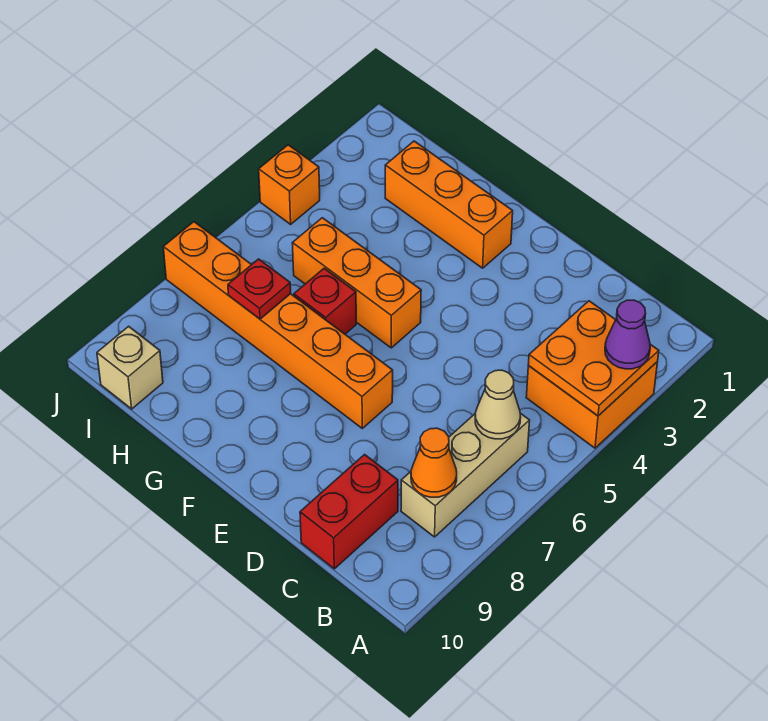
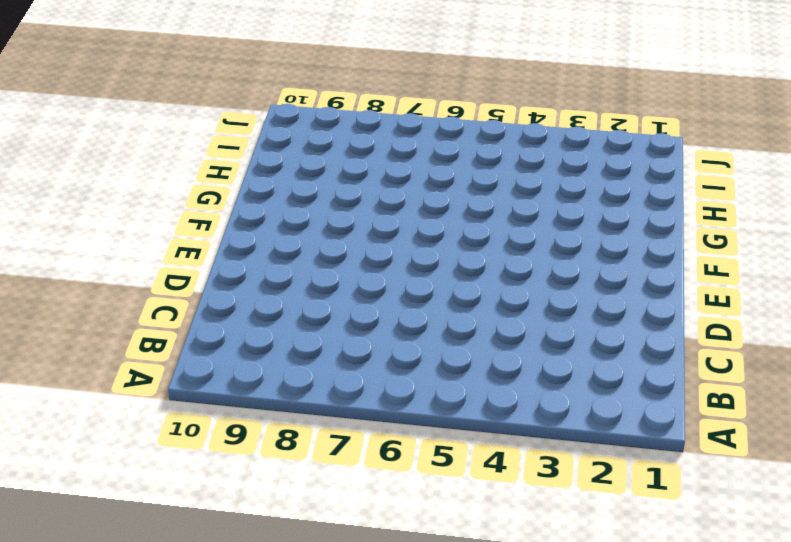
none -> orange 2x2 brick [526,362,657,448]
none -> tan 1x3 brick [401,413,530,537]
none -> red 1x2 brick [300,455,398,569]

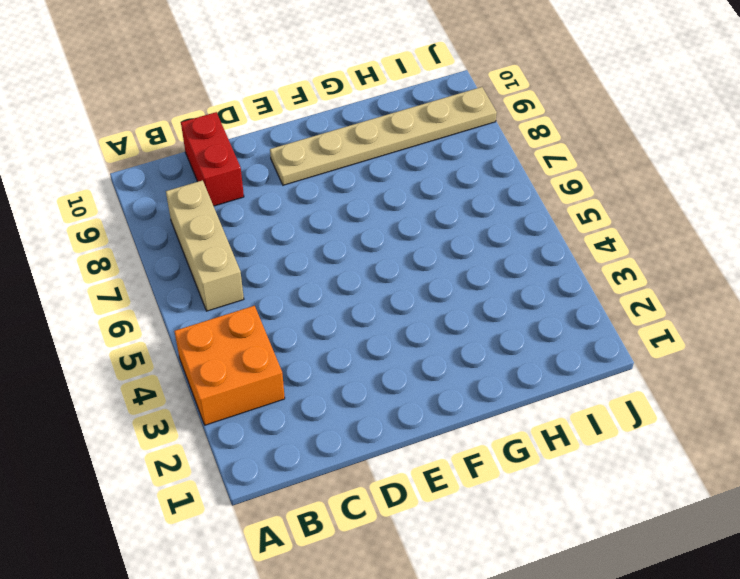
tan 1x6 plate [270,87,497,185] -> none
none -> orange 1x6 brick [163,222,393,428]
none -> orange 1x3 brick [385,141,513,268]
none -> orange 1x3 brick [292,218,421,348]

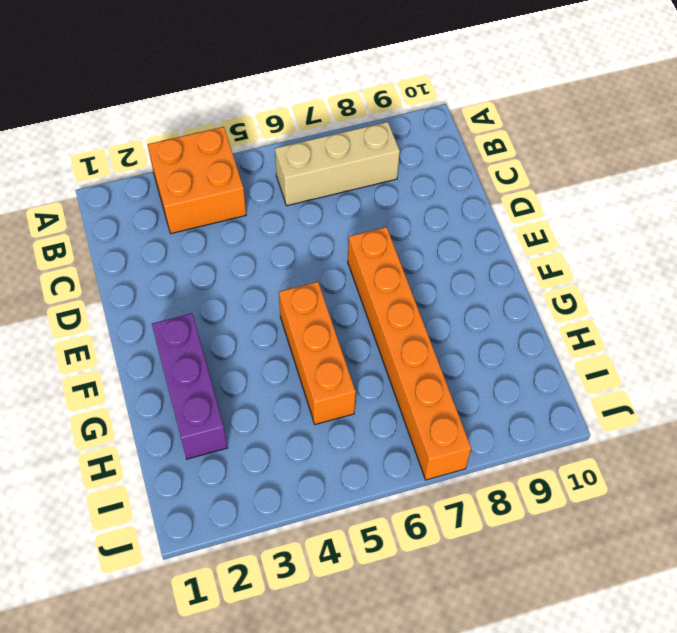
purple 1x3 brick [152,313,227,459] -> orange 1x3 brick [385,141,513,268]
none -> red 1x2 brick [300,455,398,569]
none -> red 1x1 brick [294,269,356,334]
none -> tan 1x1 brick [97,326,163,409]

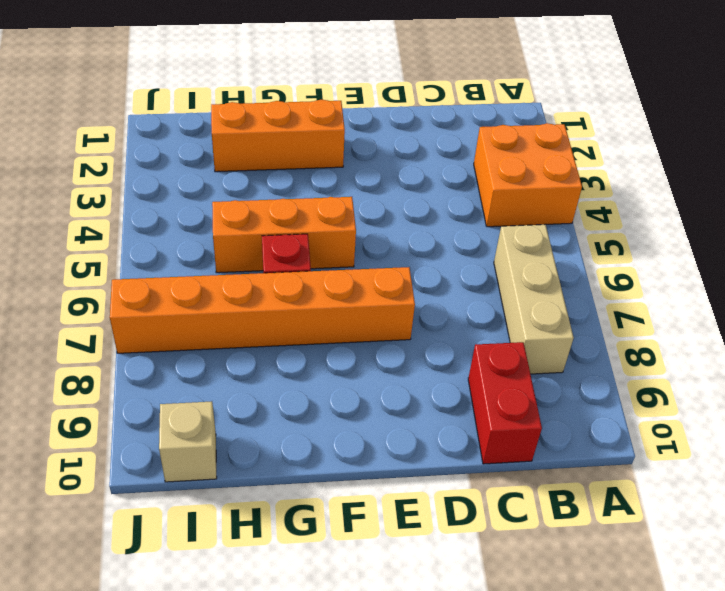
none -> orange 1x1 brick [259,145,320,224]
none -> orange 2x2 plate [528,301,659,416]
none -> tan 1x1 cone [475,370,521,439]

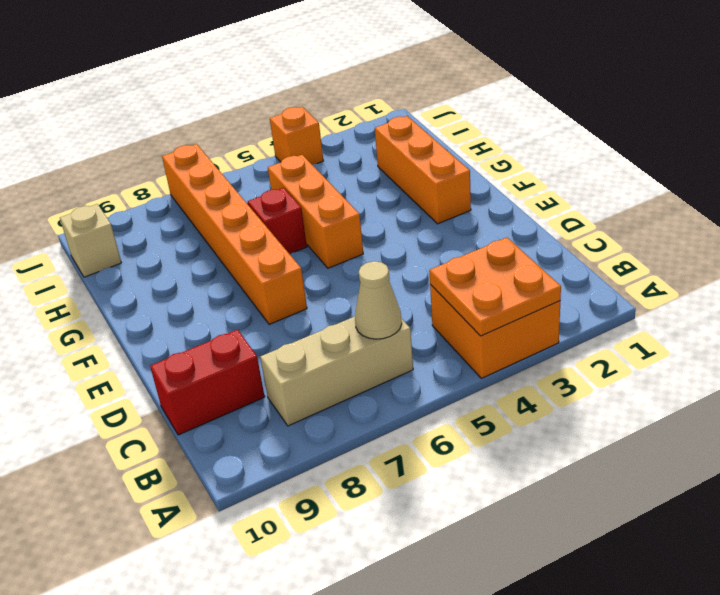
none -> orange 1x1 cone [411,428,457,497]
none -> red 1x1 plate [228,259,291,319]
none -> purple 1x1 cone [605,300,650,369]

